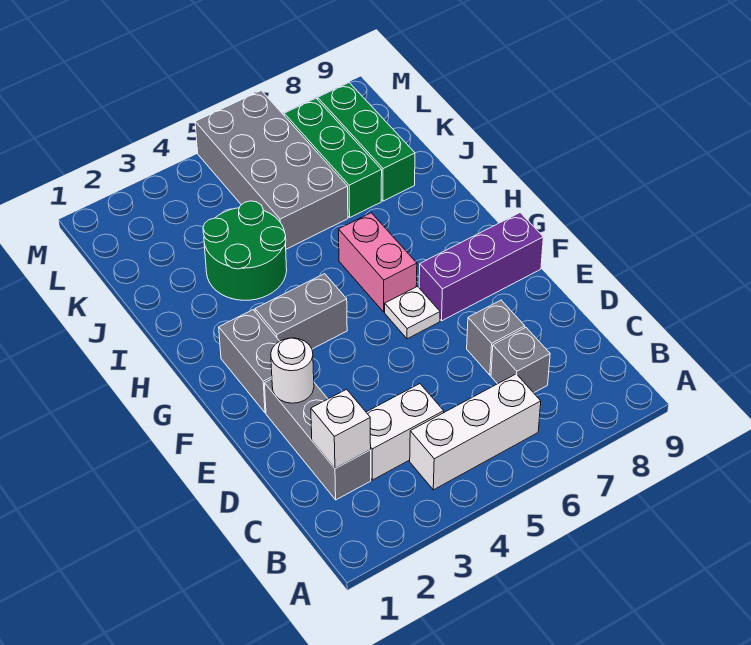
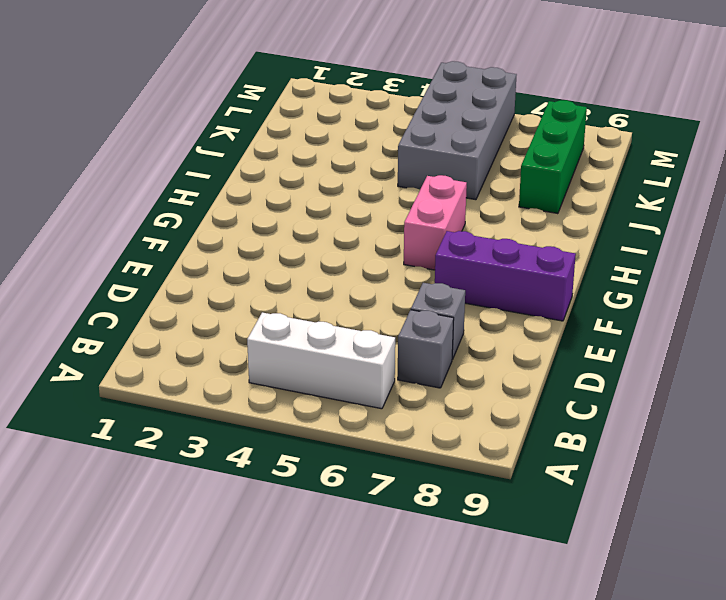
none -> grey 1x3 brick [264,379,371,500]
none -> white 1x2 brick [366,384,444,480]
none -> grey 1x2 brick [219,310,279,413]

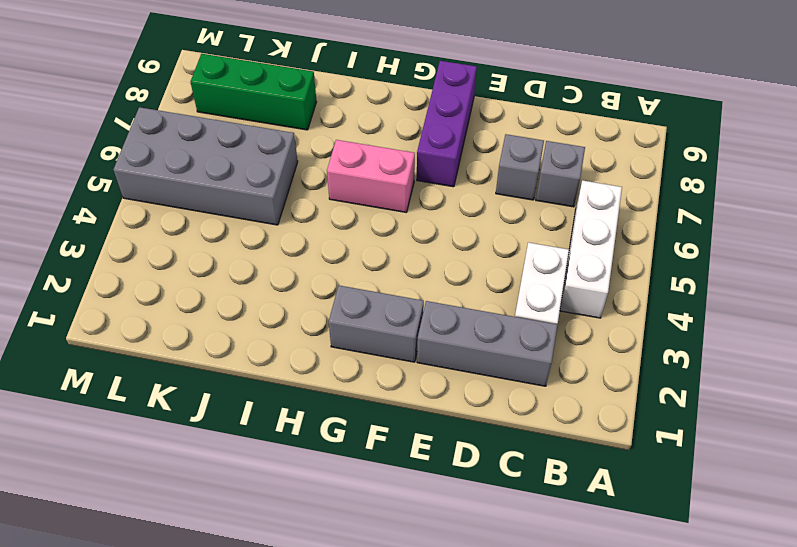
none -> white 1x1 plate [385,287,440,339]
none -> grey 1x2 brick [255,274,347,349]
none -> green 2x2 round brick [203,201,287,300]

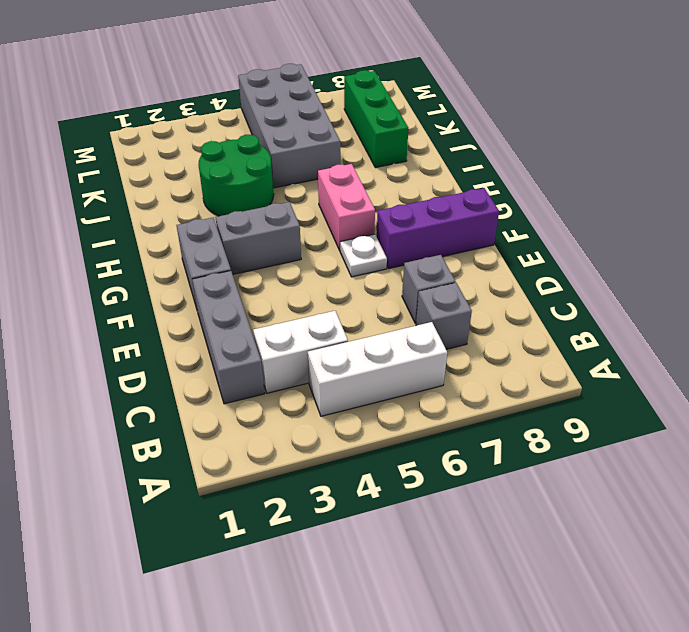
none -> green 1x3 brick [284,98,382,217]
none -> white 1x1 brick [311,389,371,469]
none -> white 1x1 round brick [271,338,314,403]

